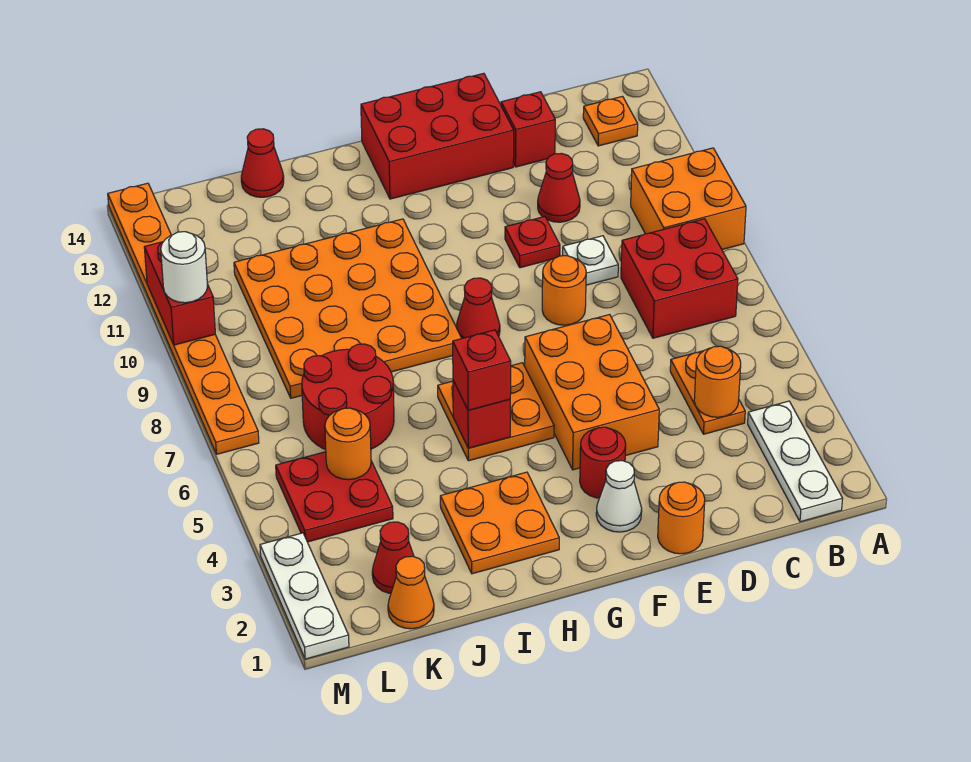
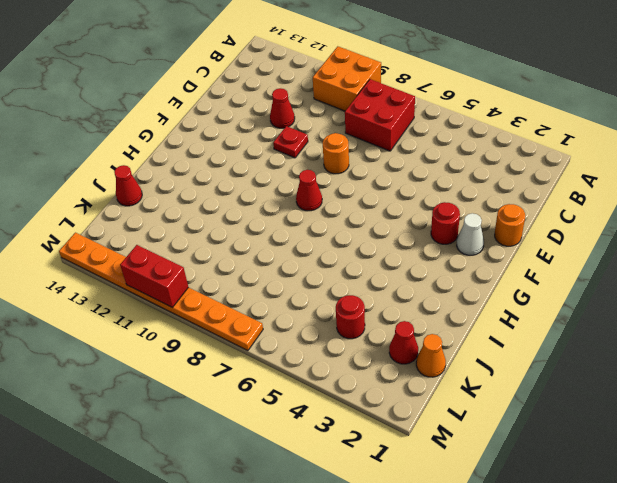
red 1x1 round brick [336,295,365,339] -> red 2x2 plate [276,452,393,542]
none -> white 1x3 plate [748,401,843,522]
none -> orange 1x1 plate [583,96,638,146]
none -> orange 1x2 plate [670,351,745,434]
none -> white 1x1 plate [563,236,618,285]

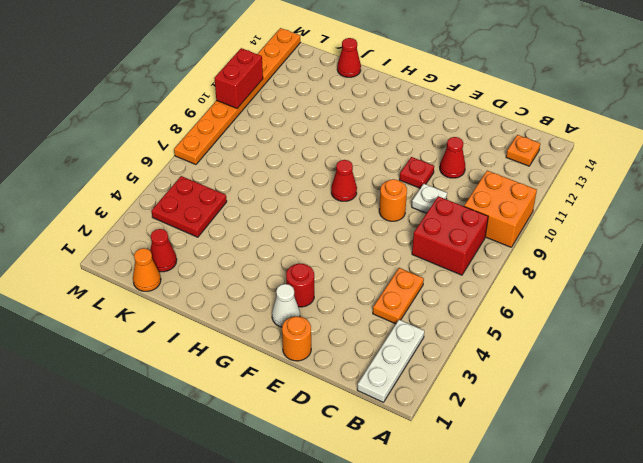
none -> red 1x1 brick [501,92,555,167]
none -> orange 2x3 brick [525,315,659,470]
none -> red 2x3 brick [361,73,514,199]
none -> orange 2x2 plate [438,363,554,461]

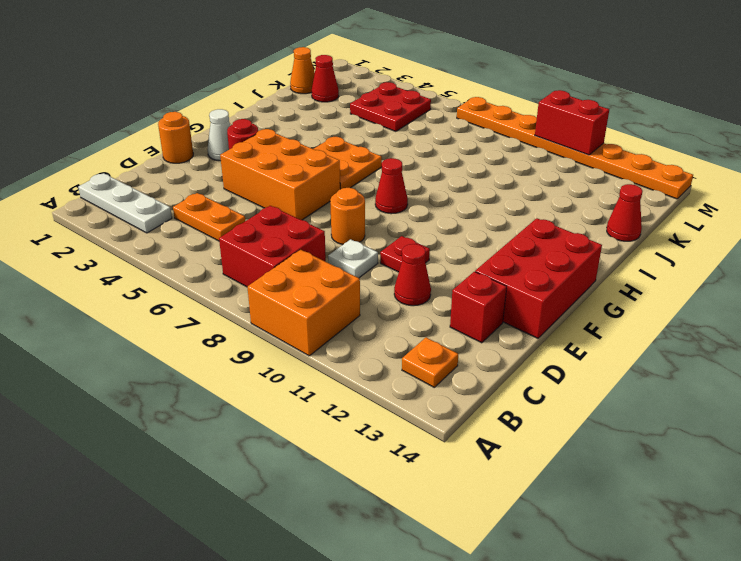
none -> orange 2x2 plate [440,472,559,574]
none -> orange 4x4 plate [234,219,462,398]
none -> red 2x2 round brick [302,344,394,450]
none -> white 1x3 plate [260,533,349,659]

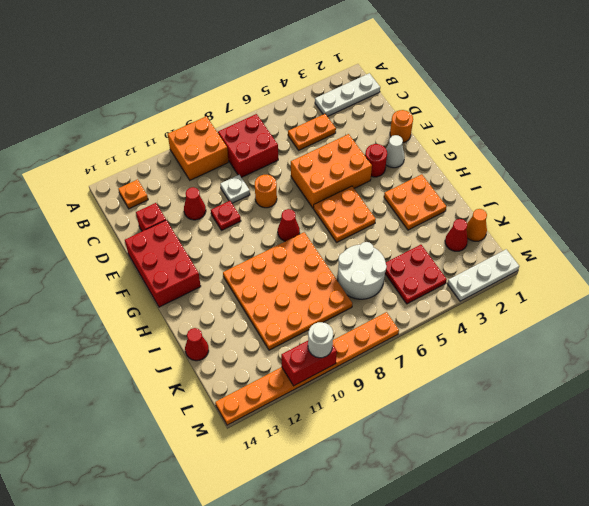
white 2x2 round brick [338,242,387,299] -> red 2x2 round brick [302,344,394,450]
none -> orange 1x1 round brick [694,346,741,417]
none -> red 1x1 brick [453,381,510,448]
none -> orange 1x1 round brick [325,408,371,480]
none -> red 1x1 brick [453,330,511,410]

